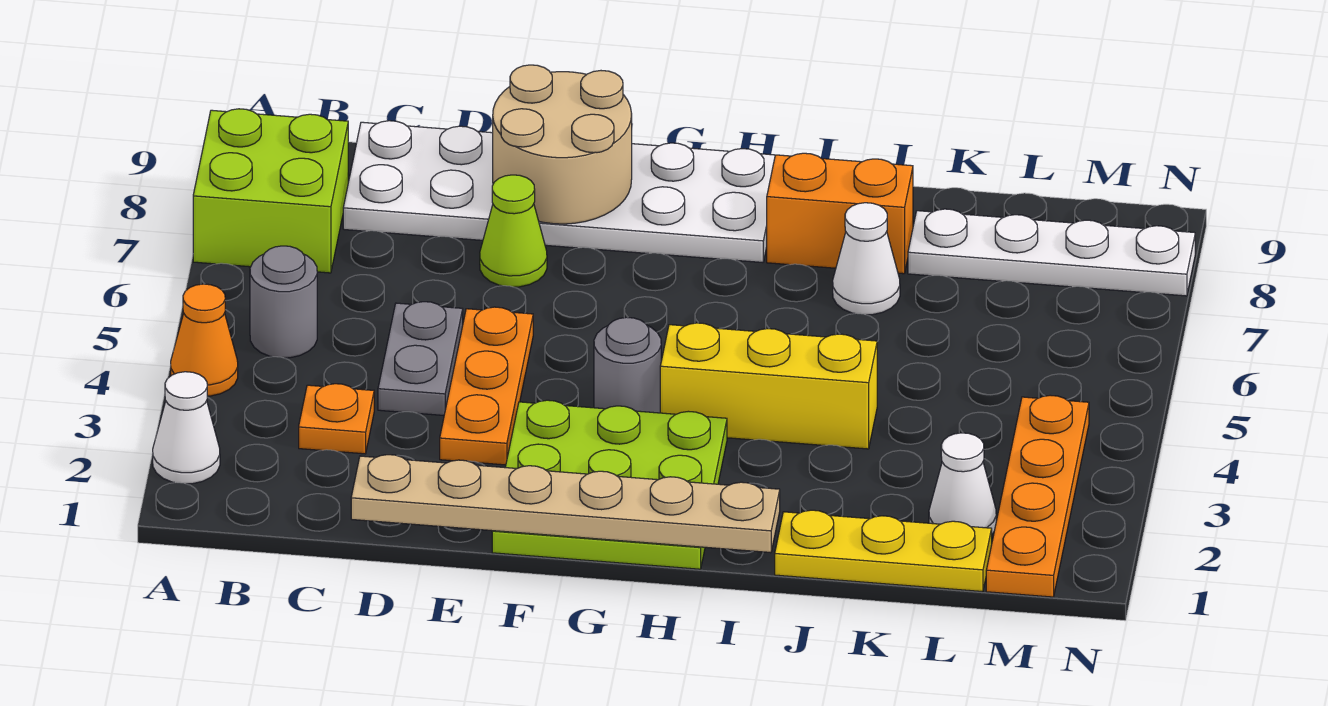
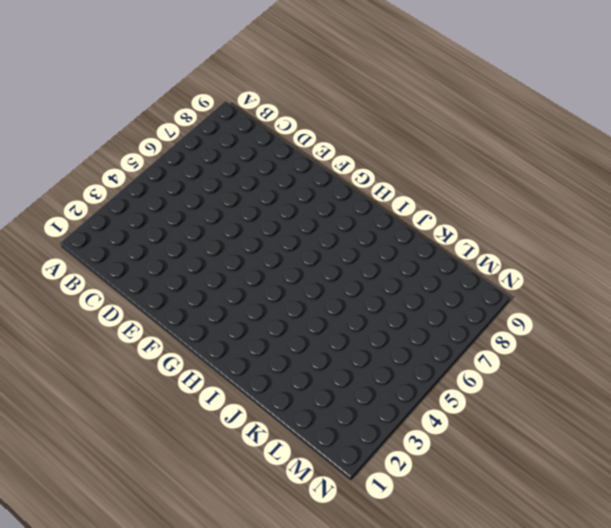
none -> white 1x1 cone [153,372,220,484]
none -> orange 1x1 cone [171,284,238,396]
none -> lime 2x2 brick [193,109,348,273]

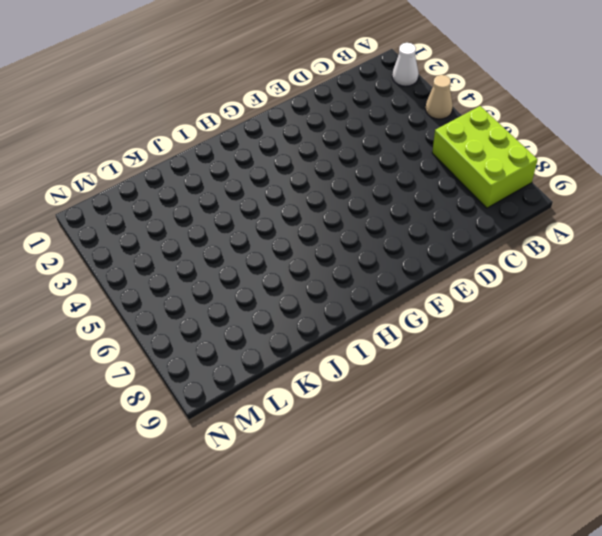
tan 1x1 cone [426,75,453,119] -> orange 1x1 cone [171,284,238,396]
lime 2x3 brick [432,106,538,208] -> lime 2x2 brick [193,109,348,273]
none -> grey 1x1 round brick [250,246,317,358]
none -> orange 1x1 plate [299,384,374,454]
none -> white 2x6 plate [343,121,775,262]

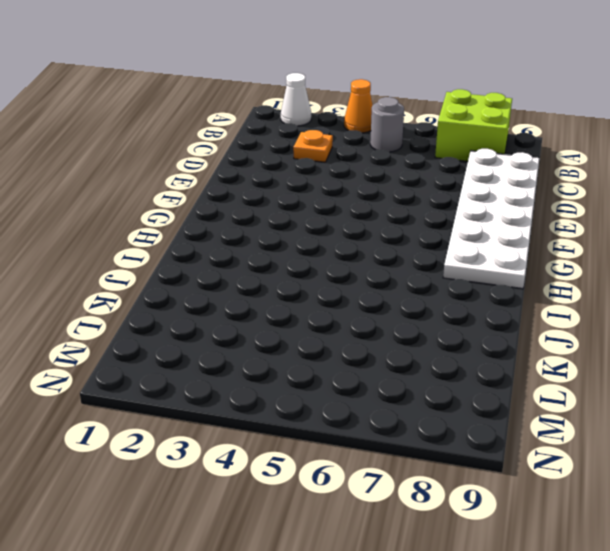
none -> grey 1x2 plate [378,302,463,415]
none -> orange 1x3 plate [440,307,533,465]
none -> lime 1x1 cone [480,175,547,287]

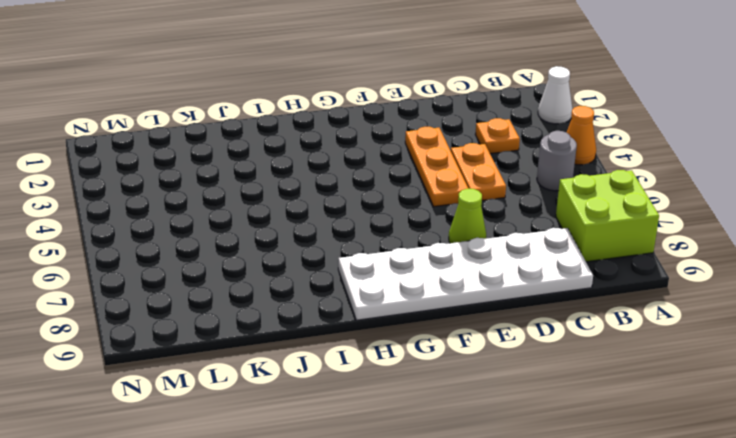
orange 1x2 plate [451,143,506,201] -> grey 1x2 plate [378,302,463,415]
none -> lime 3x3 plate [492,400,727,569]
none -> grey 1x1 round brick [594,317,661,413]
none -> yellow 1x3 brick [660,323,877,449]

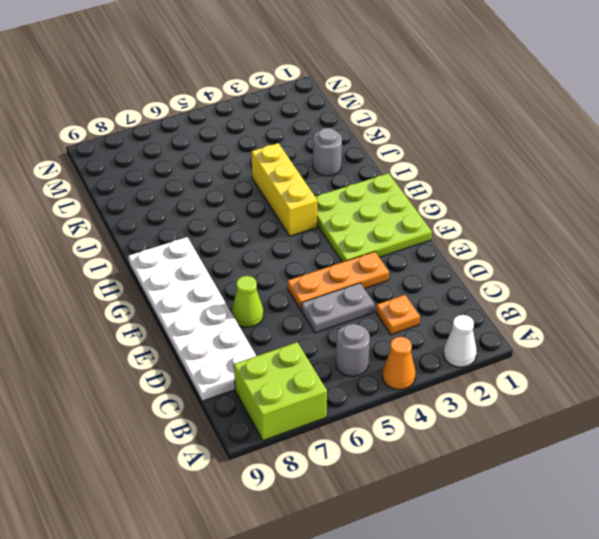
grey 1x1 round brick [313,128,342,176] -> grey 1x1 round brick moved to [594,317,661,413]
none -> orange 1x2 brick [767,153,913,274]
none -> yellow 1x3 plate [775,510,992,592]
none -> white 1x1 cone [833,203,900,315]

